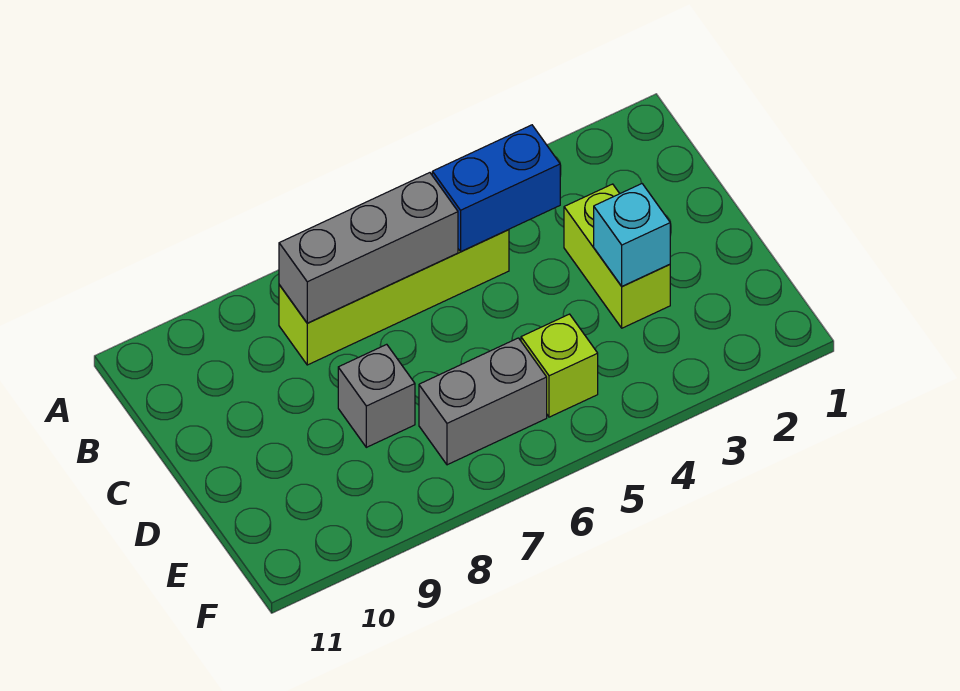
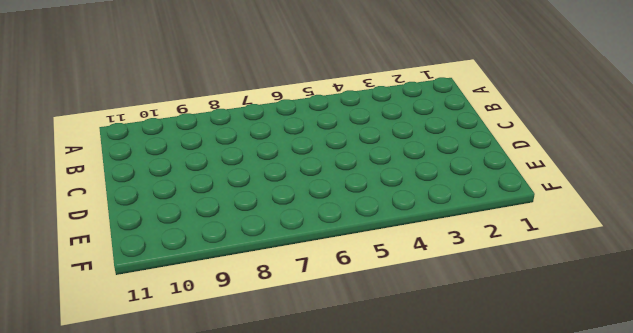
none -> lime 1x4 brick [279,229,509,365]
none -> lime 1x2 brick [564,184,670,328]

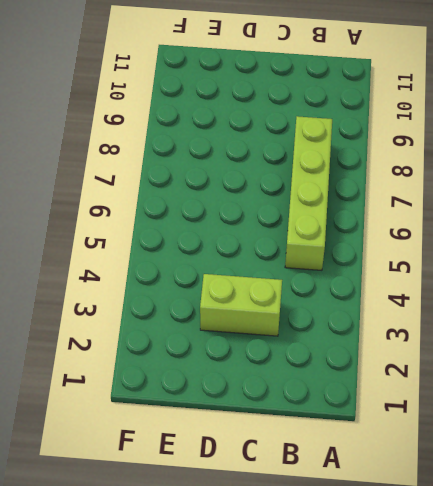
none -> grey 1x1 brick [338,344,415,447]
none -> lime 1x1 brick [521,314,598,417]

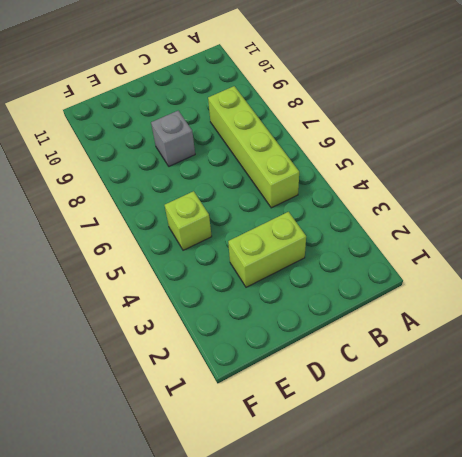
none -> grey 1x2 brick [419,338,547,465]
none -> blue 1x2 brick [432,125,560,252]

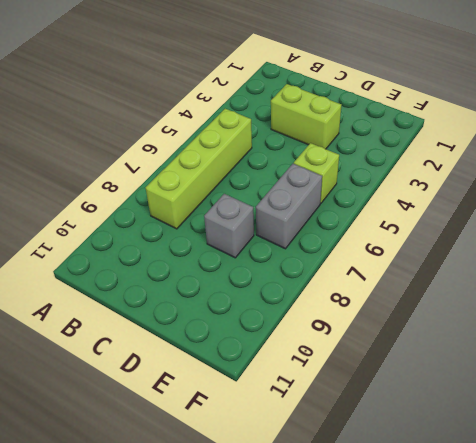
none -> blue 1x2 brick [432,125,560,252]
none -> grey 1x3 brick [279,173,458,323]

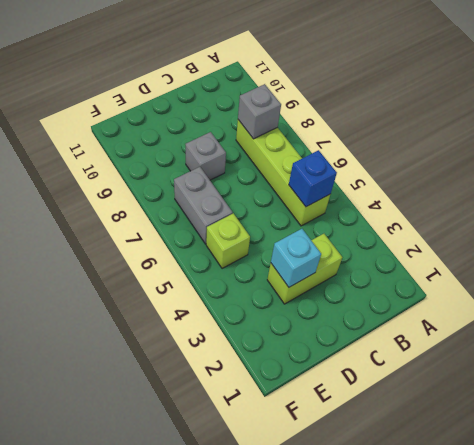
blue 1x1 brick [289,150,337,207] -> blue 1x2 brick [432,125,560,252]
grey 1x1 brick [238,84,281,139] -> grey 1x3 brick [279,173,458,323]

